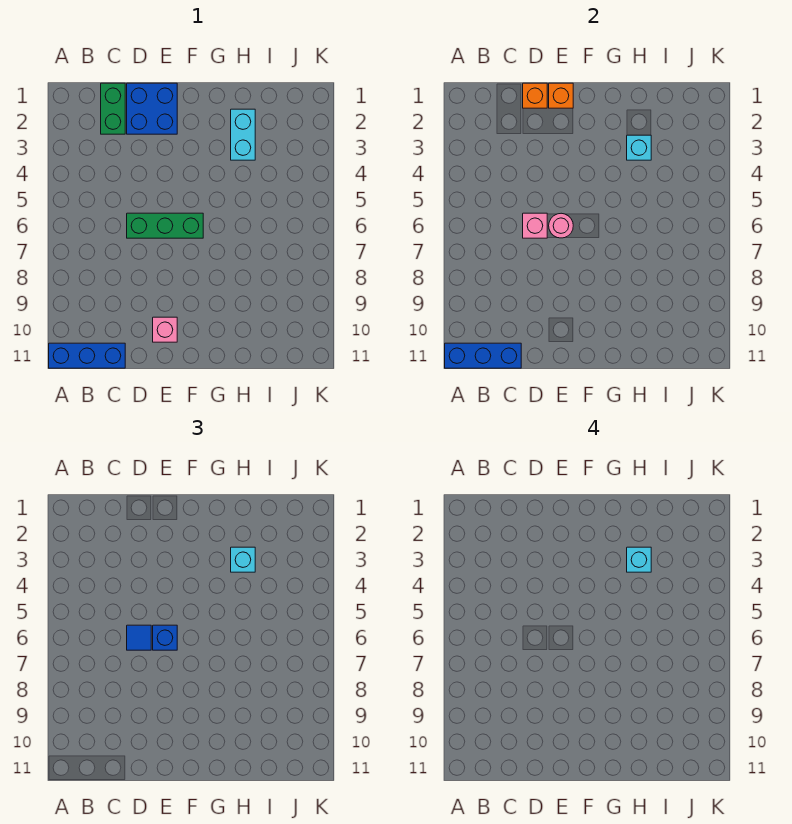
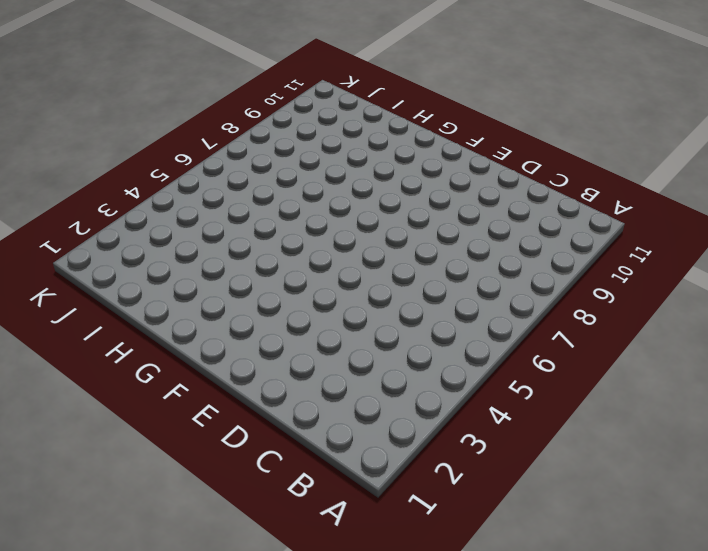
none -> blue 1x3 brick [49,343,125,368]
none -> green 1x2 brick [101,83,125,134]
none -> blue 2x2 brick [127,83,177,134]

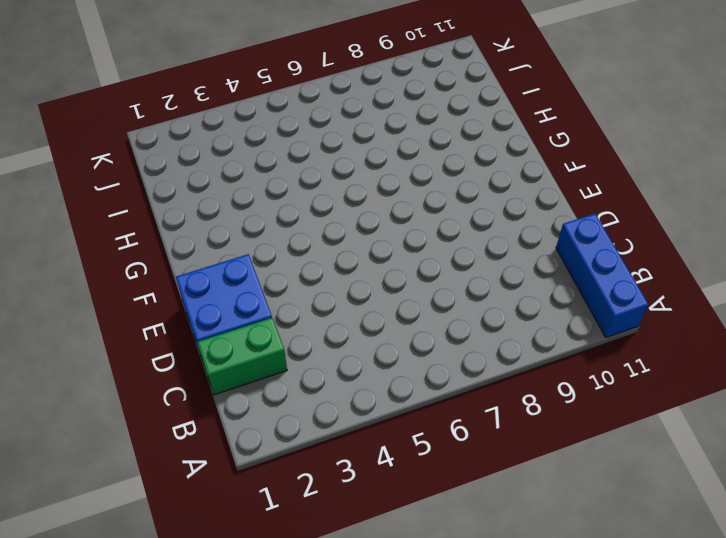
none -> green 1x3 brick [127,213,203,238]
none -> pink 1x1 brick [153,317,177,342]
none -> cyan 1x2 brick [231,109,255,160]

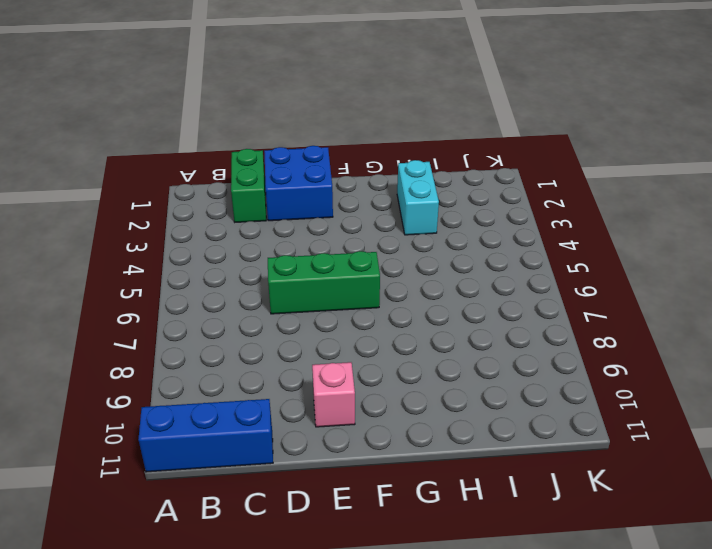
none -> blue 1x3 brick [445,343,521,368]
none -> orange 1x1 brick [523,83,547,108]
none -> pink 1x1 brick [523,213,547,238]

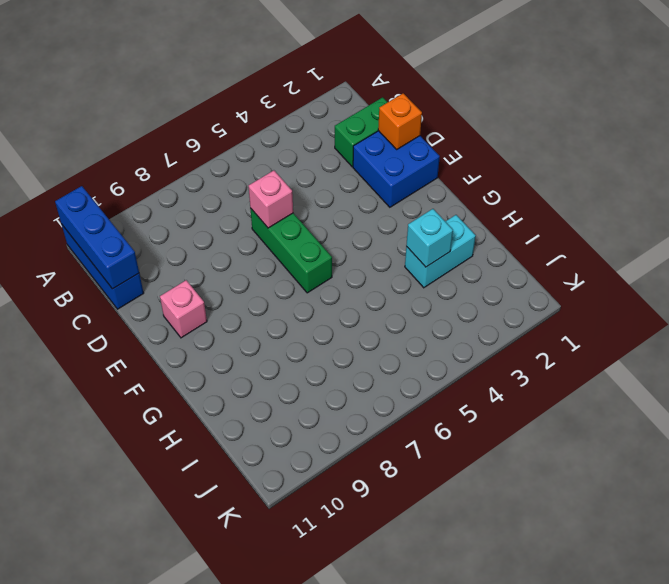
none -> orange 1x1 brick [549,83,573,108]
none -> pink 1x1 round brick [549,213,573,238]
none -> blue 1x1 tile [127,625,151,650]

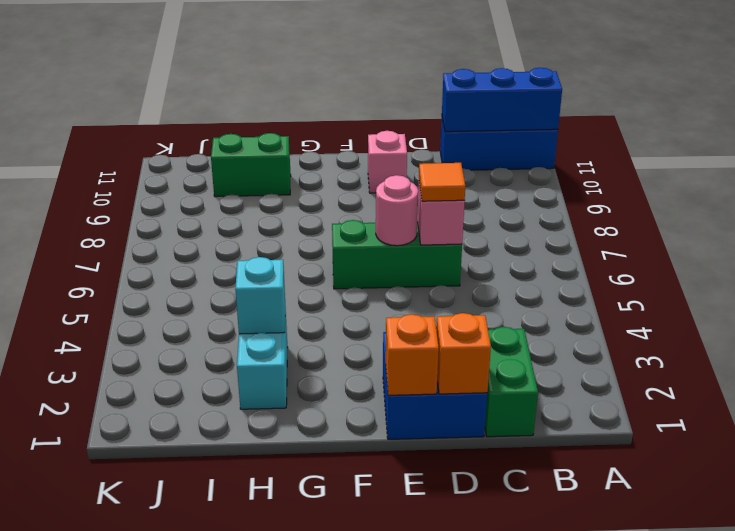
orange 1x1 tile [419,163,465,201] -> blue 1x1 tile [127,625,151,650]
green 1x2 brick [211,133,291,197] -> none
none -> blue 1x1 brick [153,625,177,650]
none -> cyan 1x1 brick [231,547,255,572]
none -> cyan 1x1 brick [627,547,651,572]

